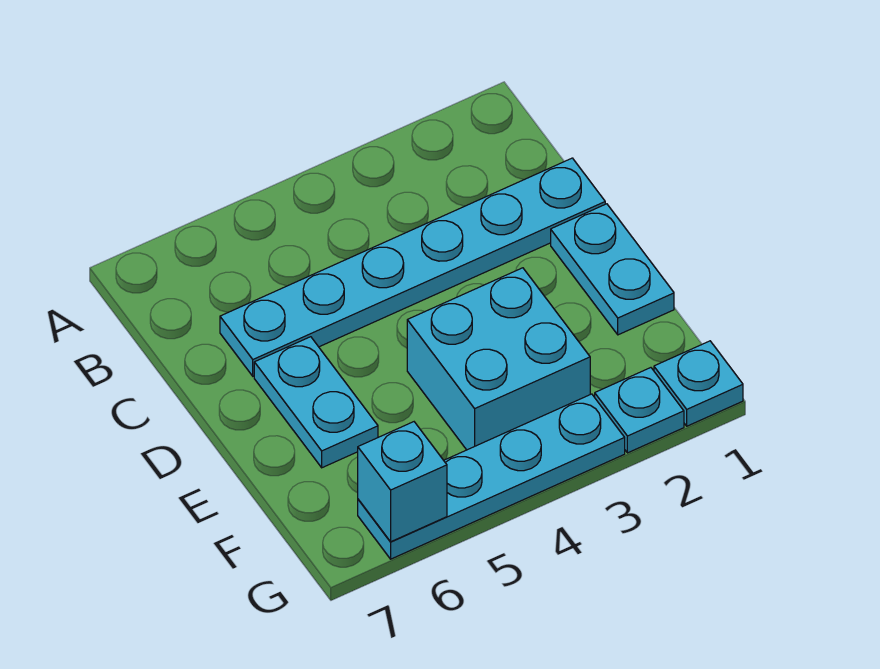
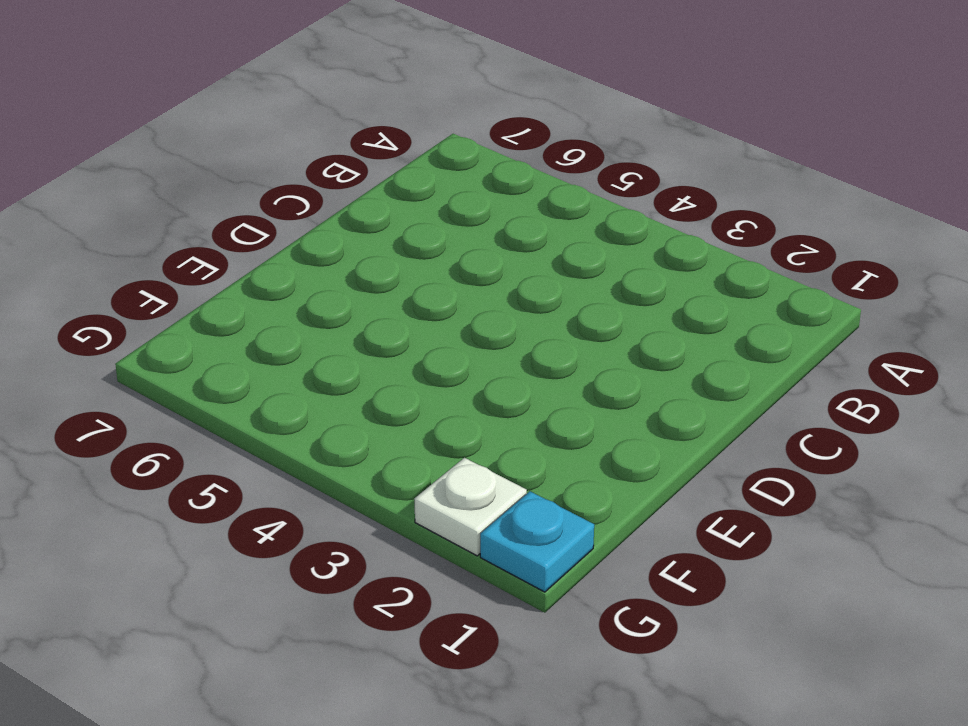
white 1x1 plate [414,458,527,556] -> cyan 1x1 plate [595,368,684,453]
none -> cyan 1x6 plate [220,158,605,376]
none -> cyan 1x2 plate [551,204,674,335]

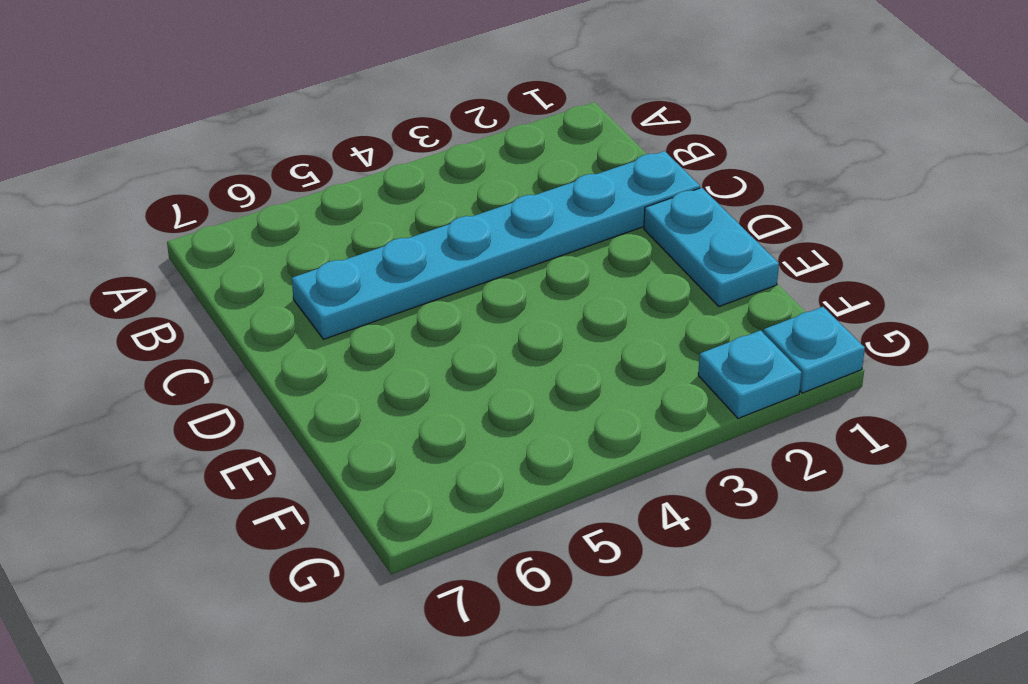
none -> cyan 1x2 plate [254,337,378,468]
none -> cyan 2x2 brick [407,268,590,450]

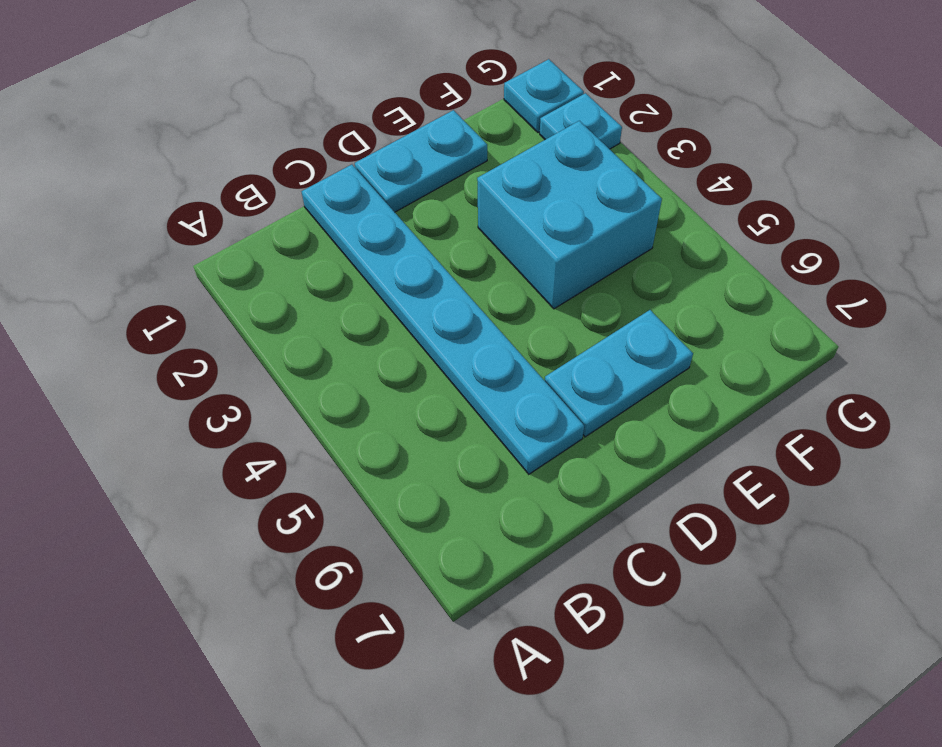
none -> cyan 1x4 plate [358,394,625,559]
none -> cyan 1x1 brick [358,422,447,542]

